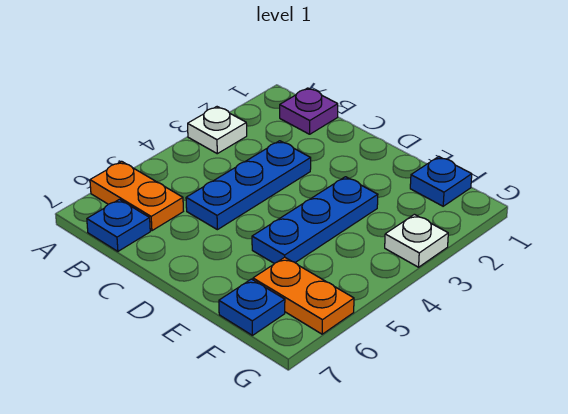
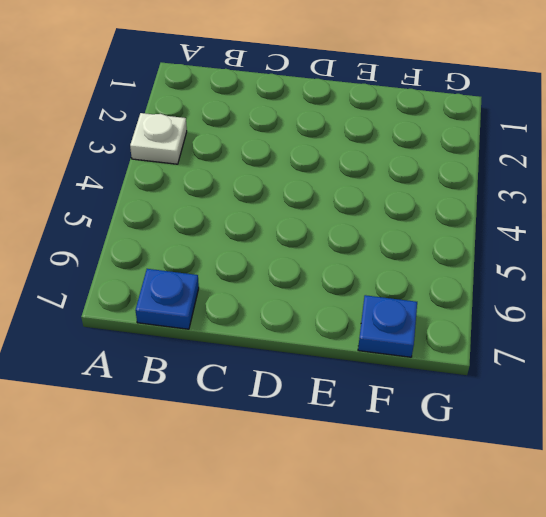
none -> orange 1x2 plate [90,161,183,231]
none -> purple 1x1 plate [280,88,338,134]

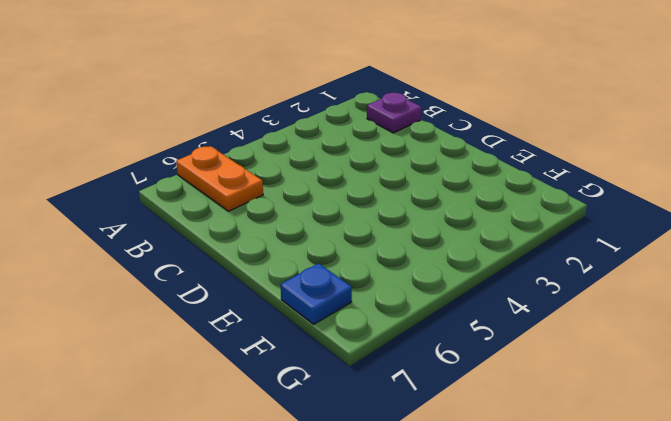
none -> white 1x1 plate [188,107,247,154]
none -> blue 1x1 plate [87,199,150,251]

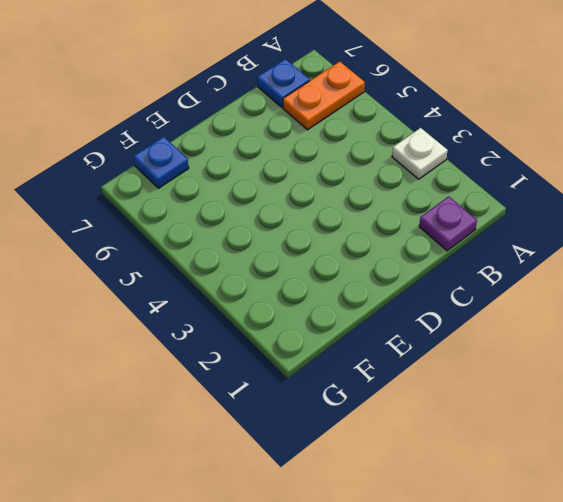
none -> blue 1x3 plate [186,141,311,230]
none -> blue 1x3 plate [252,177,378,264]

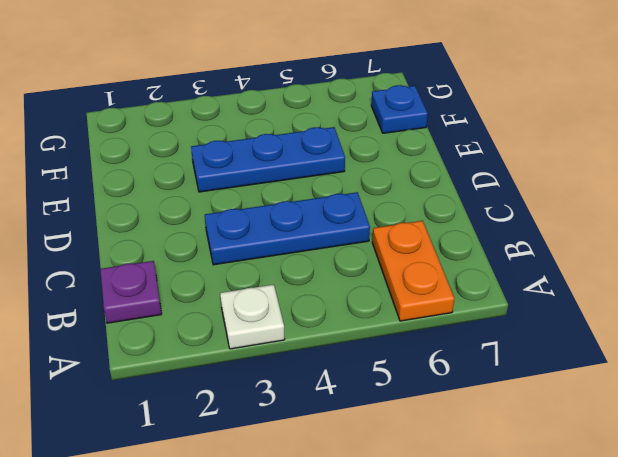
none -> blue 1x1 plate [87,199,150,251]
none -> blue 1x1 plate [410,157,472,206]

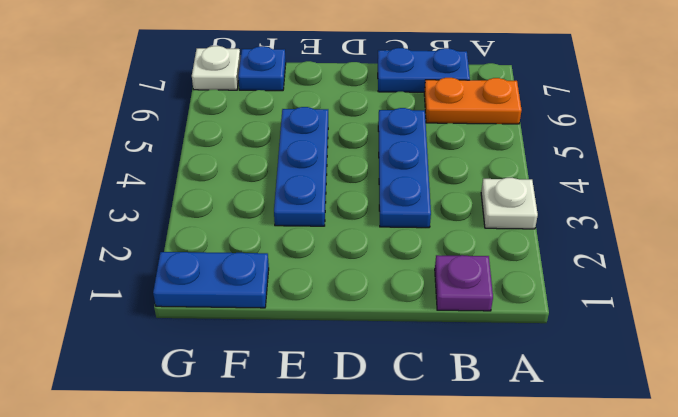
blue 1x2 plate [378,48,470,92] -> blue 1x1 plate [87,199,150,251]
blue 1x2 plate [153,252,269,308] -> blue 1x1 plate [410,157,472,206]
white 1x1 plate [192,46,240,90] -> white 1x1 plate moved to [385,214,448,267]
none -> orange 1x2 plate [253,257,354,334]

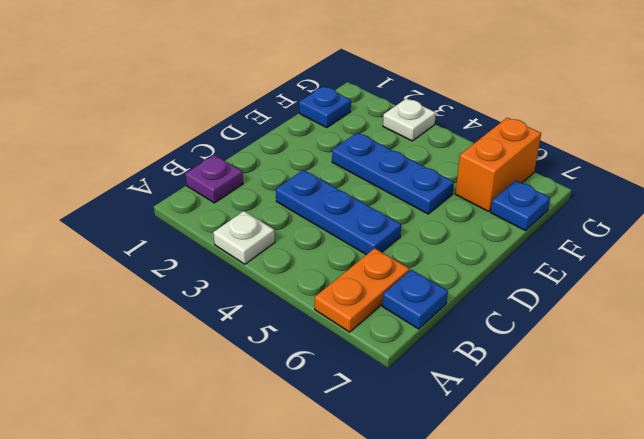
orange 1x2 brick [455,118,541,212] -> orange 1x2 plate [253,257,354,334]

